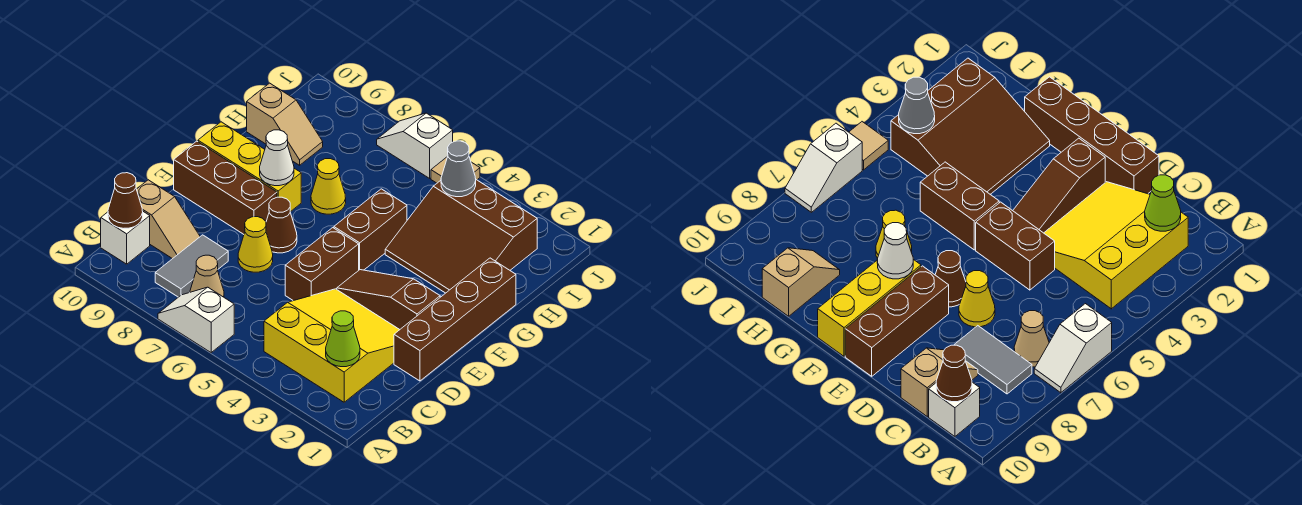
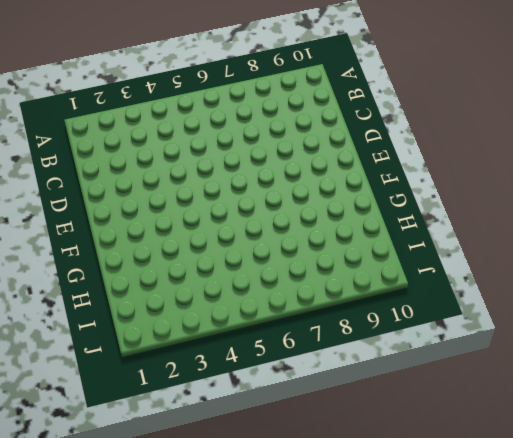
none -> white 1x2 slope [158,287,234,353]
none -> yellow 3x3 slope [264,289,400,402]
none -> tan 1x1 cone [190,255,224,297]

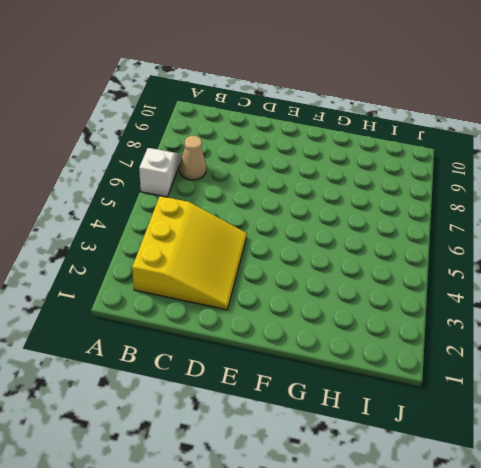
none -> grey 1x2 tile [155,235,228,297]
none -> white 1x1 brick [101,212,150,264]
none -> tan 1x2 slope [137,180,200,259]

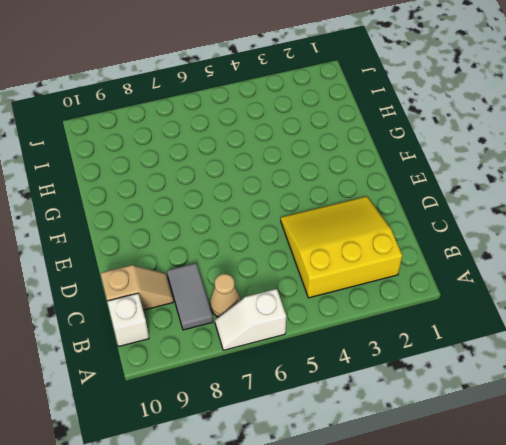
none -> brown 1x4 brick [394,258,516,381]
none -> brown 1x2 brick [285,228,359,301]
none -> yellow 1x1 cone [238,217,273,272]

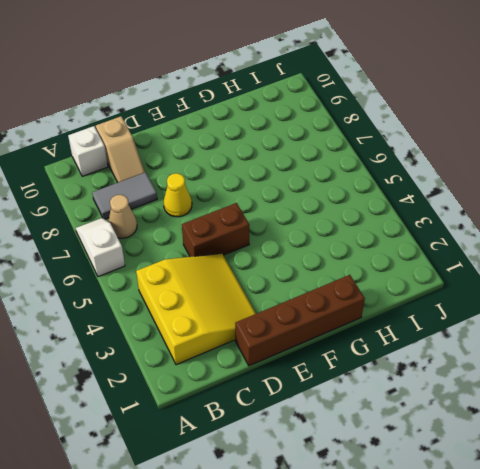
none -> brown 1x3 slope [337,270,440,329]
none -> brown 1x1 cone [266,197,297,253]
none -> brown 1x3 brick [174,141,277,234]

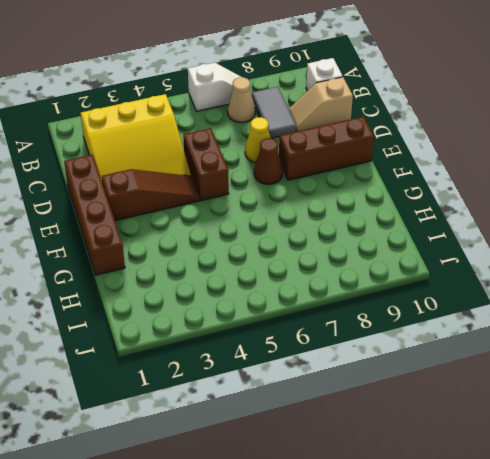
none -> brown 1x2 brick [334,189,407,270]
none -> yellow 1x3 brick [198,122,301,212]
none -> brown 3x3 slope [385,180,537,293]

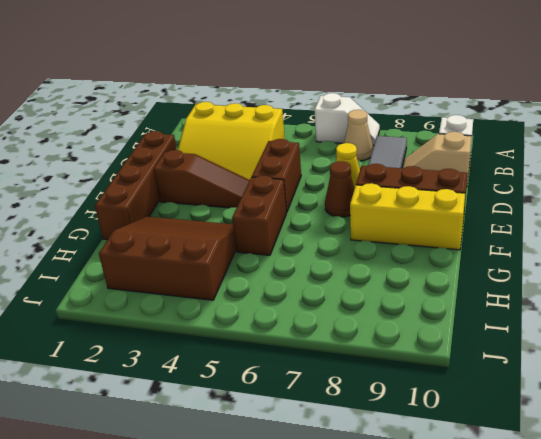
none -> yellow 1x1 cone [311,159,346,214]
none -> tan 1x2 slope [247,83,323,165]
none -> tan 1x1 tile [431,156,480,183]

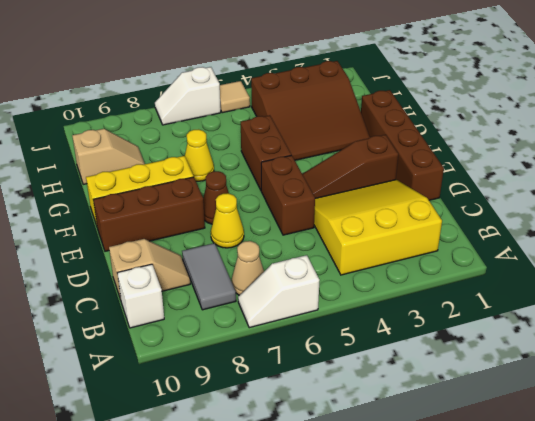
none -> lime 1x1 cone [326,311,360,367]
none -> brown 1x1 cone [108,173,143,228]
none -> white 1x1 cone [260,130,294,186]

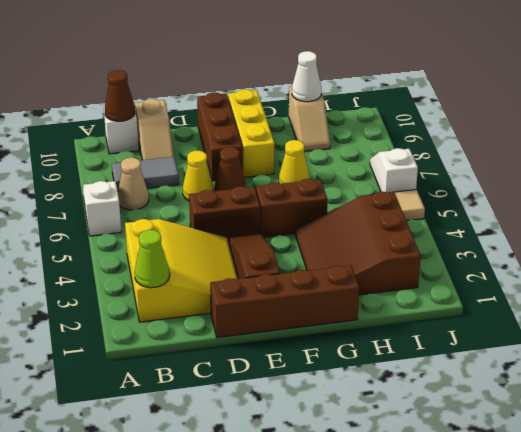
white 1x1 cone [292,51,322,102] -> white 1x1 cone moved to [260,130,294,186]
none -> grey 1x1 cone [441,141,476,197]

